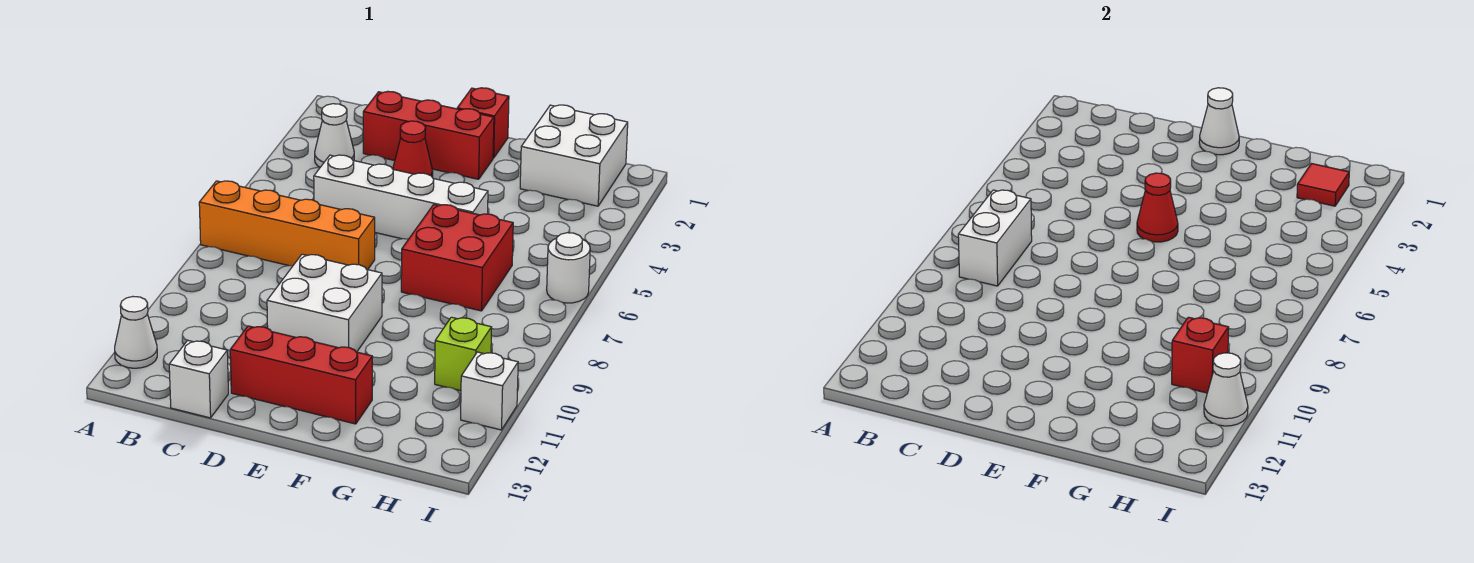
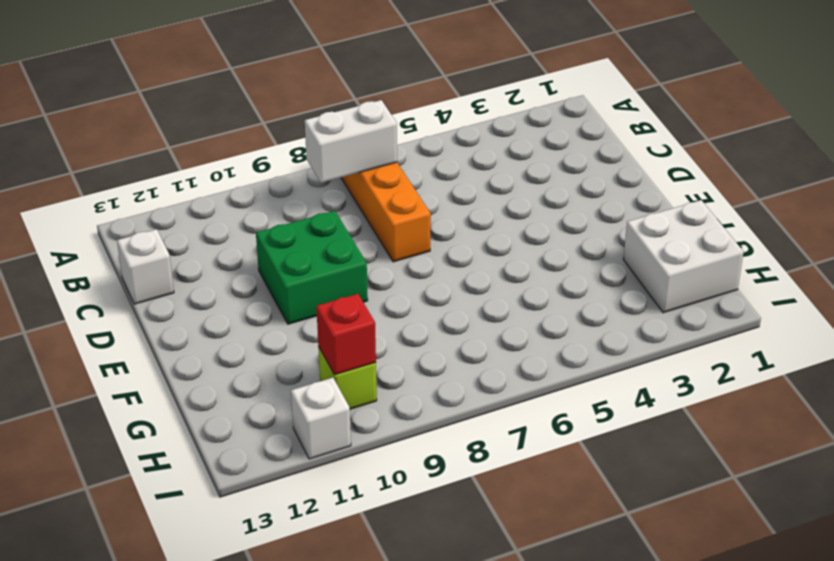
green 2x2 brick [256,211,368,324] -> white 2x2 brick [267,254,382,352]
none -> white 1x1 cone [115,297,157,368]
none -> white 1x1 cone [315,104,354,167]
none -> red 1x3 brick [363,91,494,179]

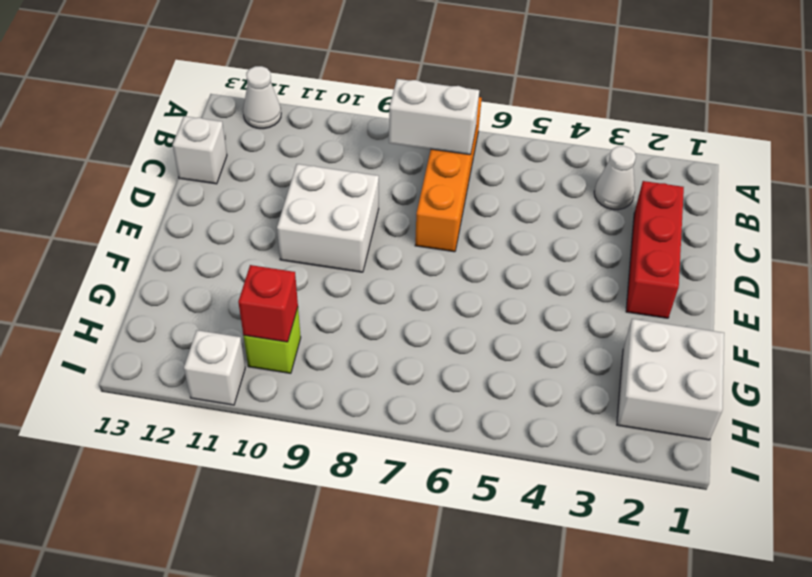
none -> white 1x4 brick [314,155,488,239]
none -> red 1x1 cone [393,121,433,178]
none -> red 1x3 brick [230,326,372,424]

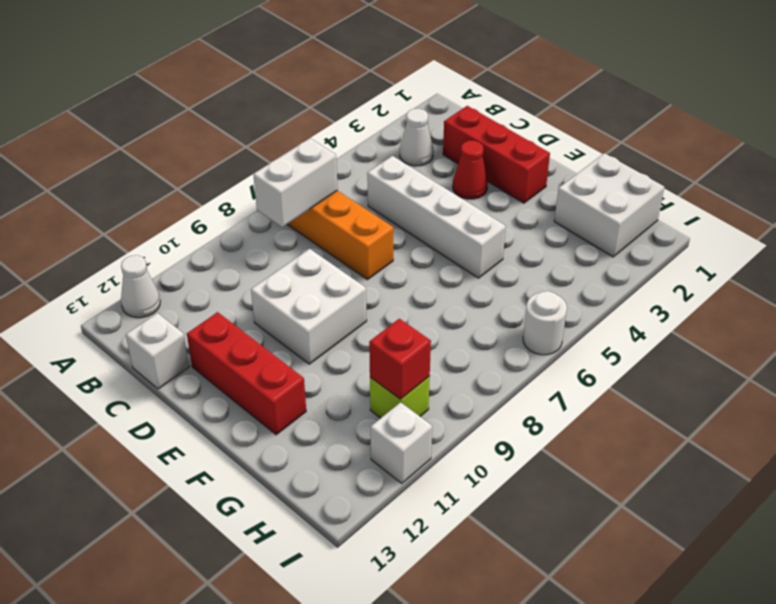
none -> red 1x1 brick [457,88,509,158]
none -> red 2x2 brick [401,205,513,311]
none -> white 1x1 cone [1199,88,1239,155]

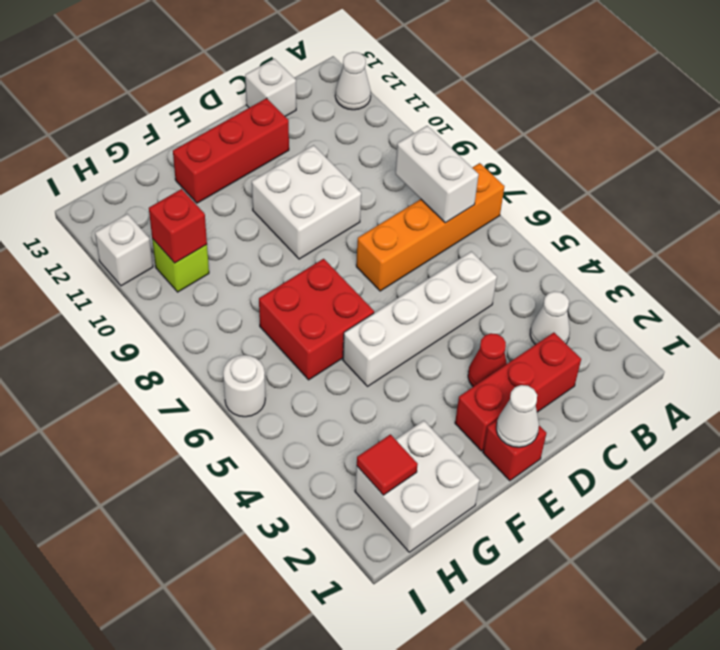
none -> red 1x1 cone [1137,173,1178,242]
none -> white 1x1 cone [1204,353,1248,426]

